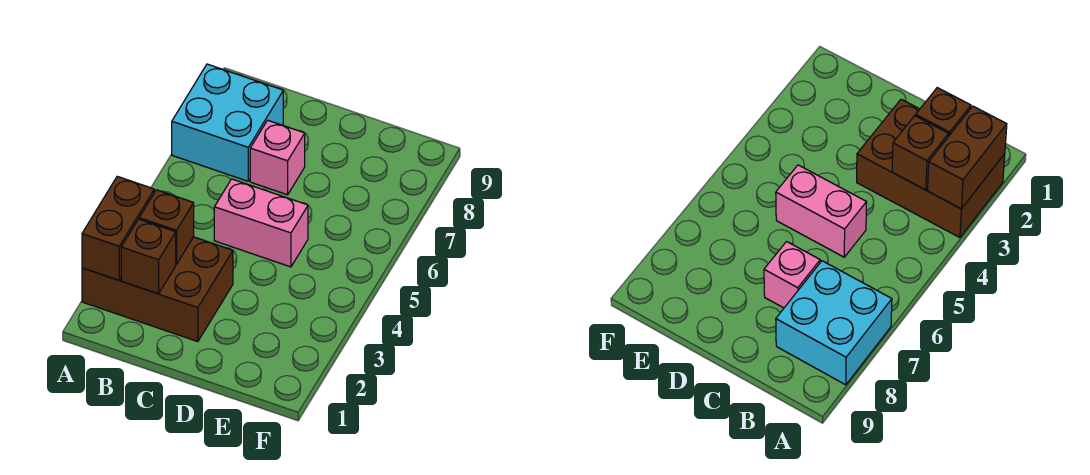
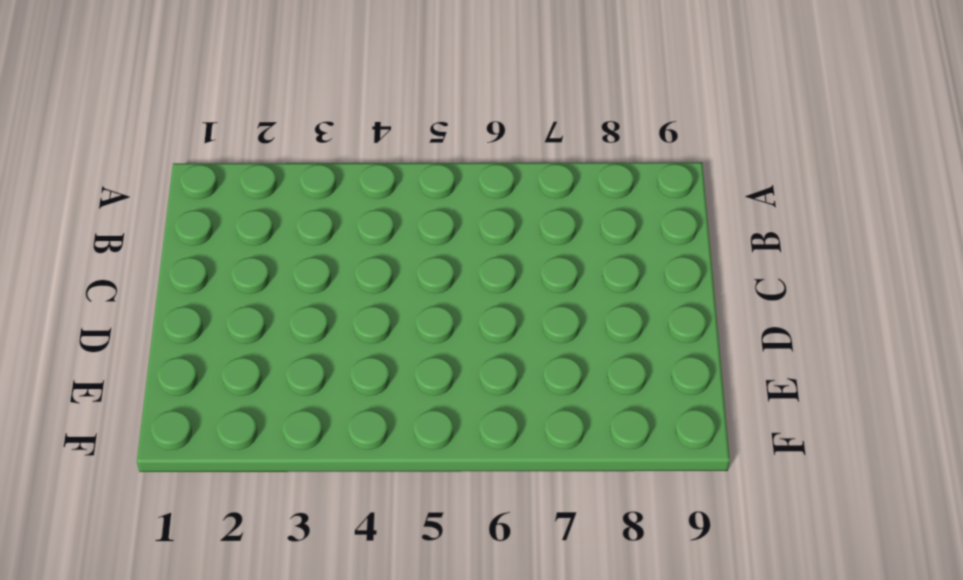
none -> brown 2x3 brick [82,237,233,342]
none -> cyan 2x2 brick [172,64,283,181]

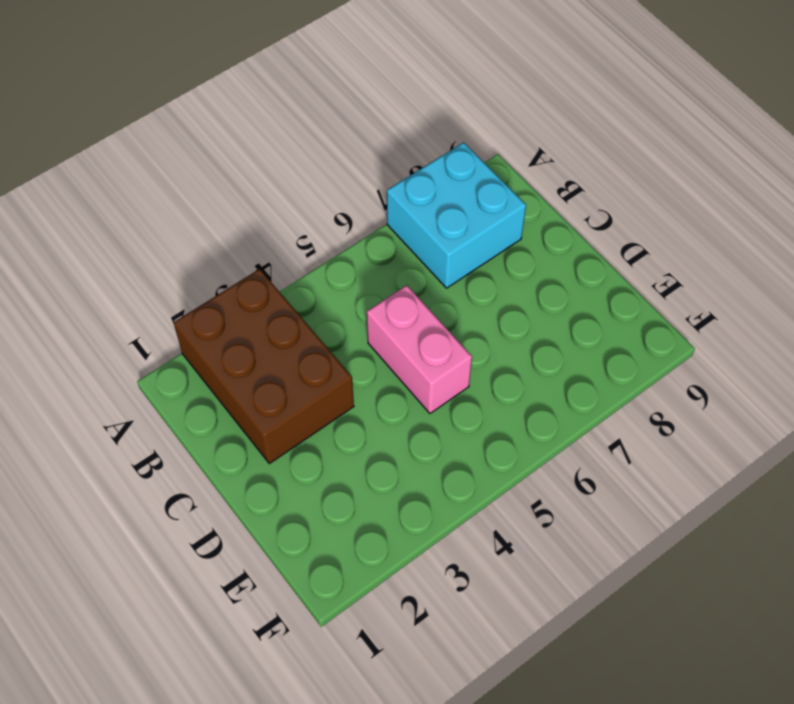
none -> pink 1x1 brick [250,120,305,195]
none -> brown 1x2 brick [82,176,154,280]

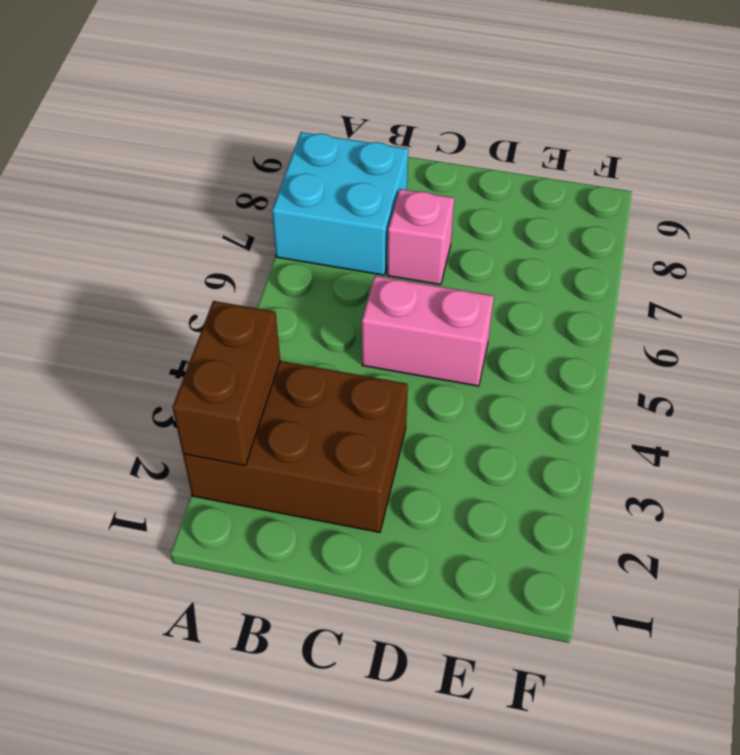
none -> brown 1x1 brick [121,219,176,294]
none -> brown 1x1 brick [139,190,194,264]

